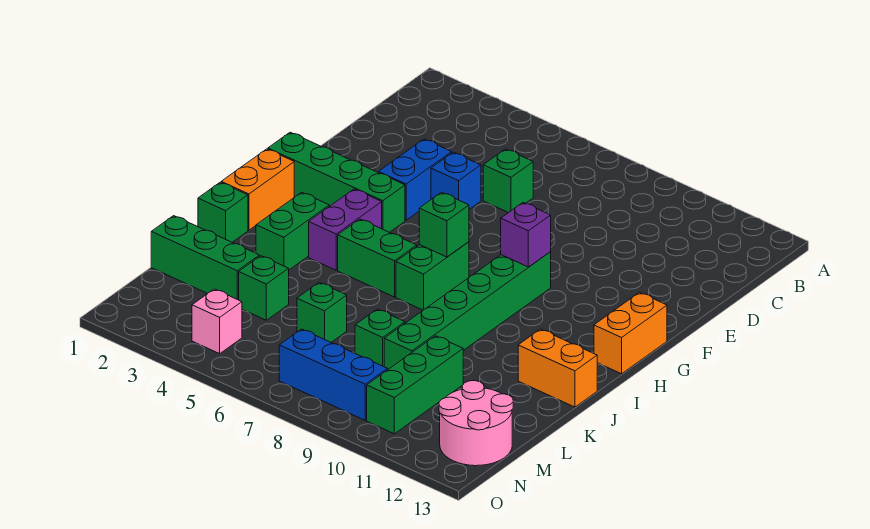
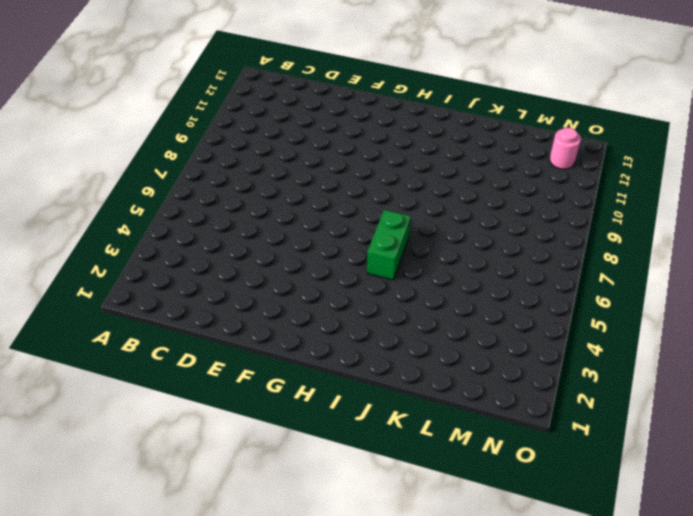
pink 1x1 round brick [550,128,581,169] -> pink 2x2 round brick [439,381,513,466]
none -> green 1x1 brick [483,149,533,213]
none -> blue 1x2 brick [379,139,452,220]
none -> blue 1x1 brick [431,152,481,209]

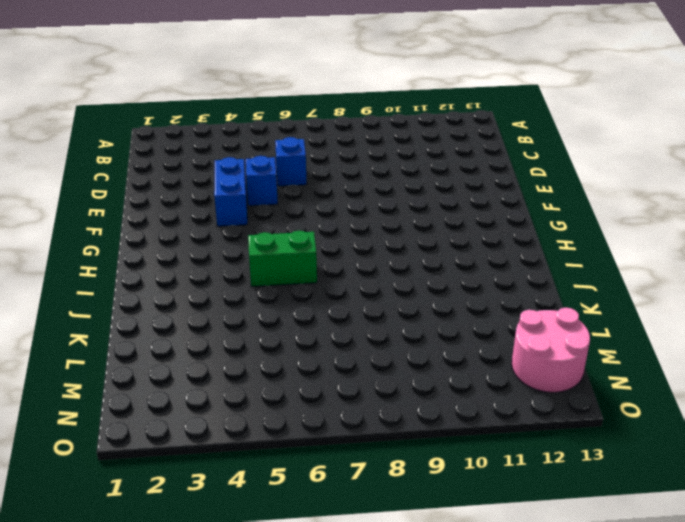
blue 1x1 brick [275,137,307,186] -> green 1x1 brick [483,149,533,213]
none -> green 1x4 brick [268,132,405,232]
none -> green 1x6 brick [384,252,551,369]
none -> orange 1x2 brick [594,293,667,374]

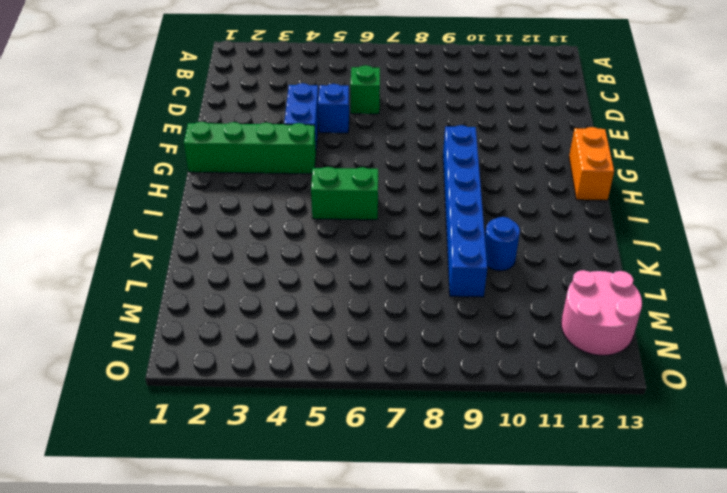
blue 1x6 brick [443,125,487,297] -> green 1x6 brick [384,252,551,369]
blue 1x1 round brick [485,217,520,271] -> none
none -> orange 1x2 brick [221,149,294,230]
none -> purple 1x2 brick [309,189,382,270]
none -> green 1x2 brick [396,242,469,310]

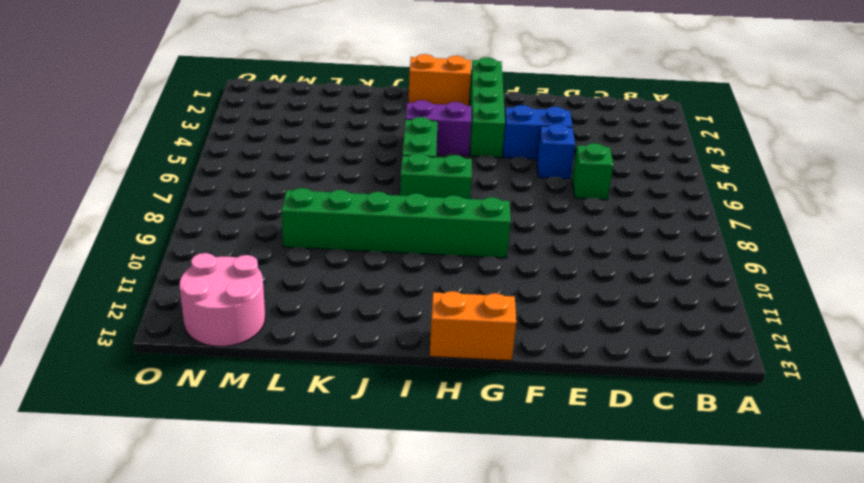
none -> green 1x2 brick [256,192,329,270]
none -> green 1x1 brick [198,182,248,242]
none -> orange 1x2 brick [518,329,597,407]

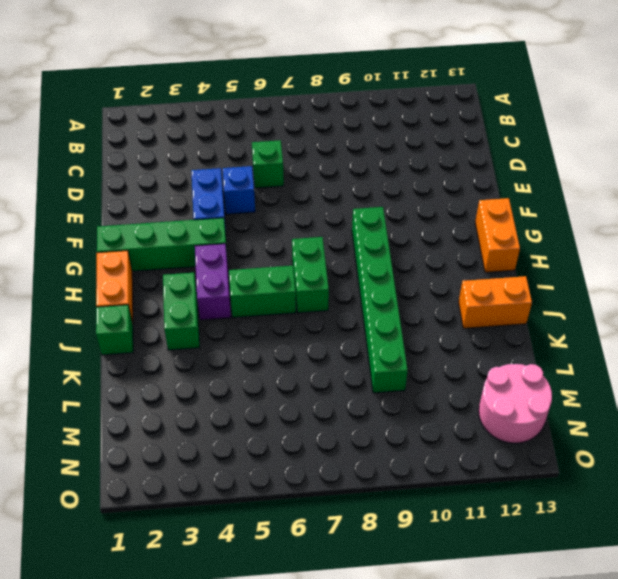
none -> green 1x3 brick [151,216,259,300]
none -> green 1x1 brick [239,256,289,320]
none -> green 1x1 brick [297,283,347,342]

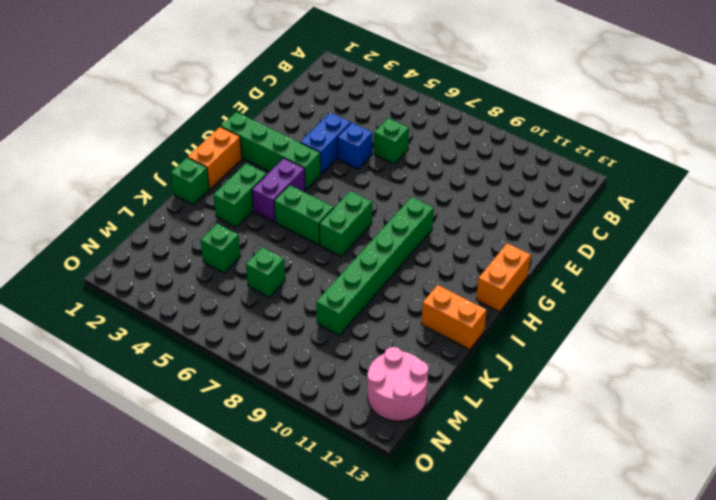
none -> green 1x3 brick [151,216,259,300]
none -> green 1x1 brick [355,309,405,367]
none -> green 1x3 brick [367,336,463,434]

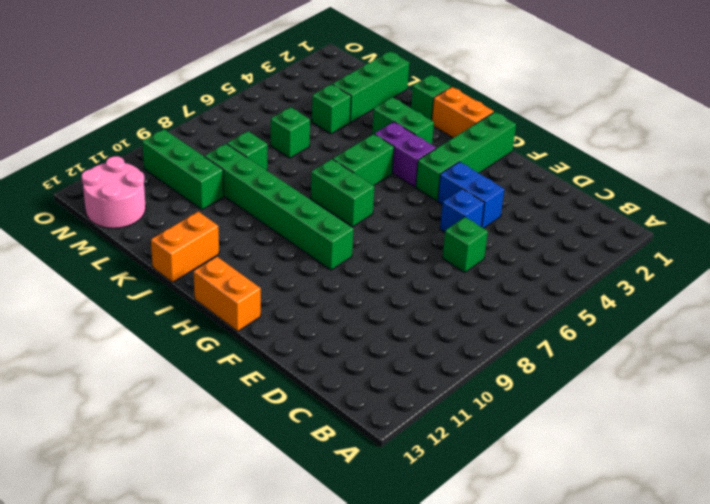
none -> pink 1x1 brick [192,289,242,354]
none -> blue 1x3 brick [279,329,388,420]
none -> purple 1x1 brick [501,203,551,267]

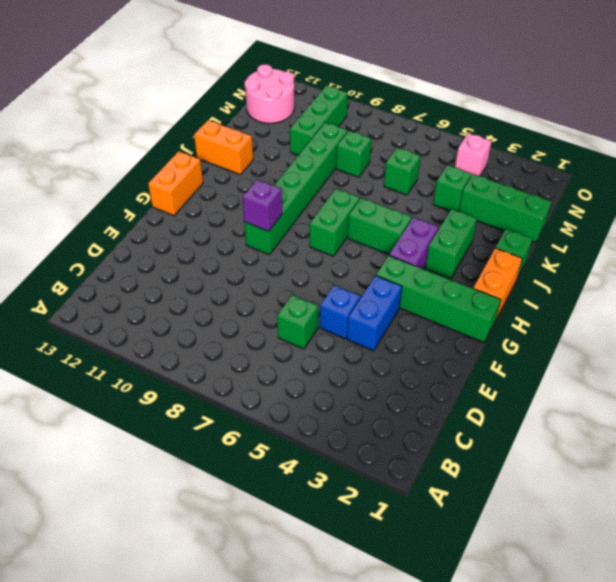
none -> blue 1x3 brick [279,329,388,420]
none -> green 1x1 brick [419,192,469,257]

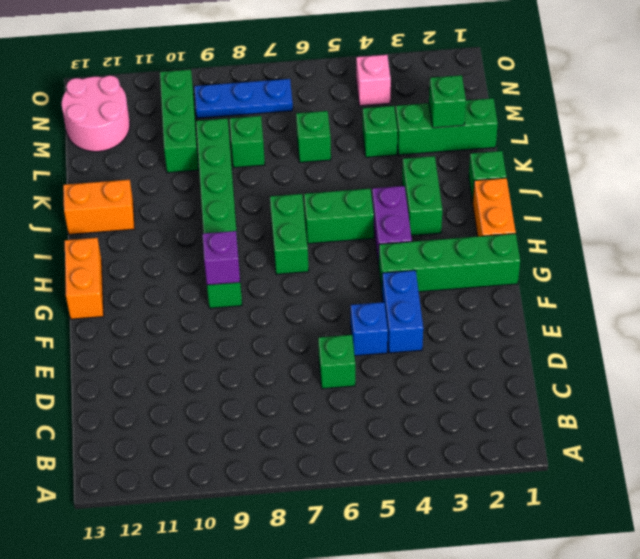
green 1x1 brick [429,75,466,128] -> green 1x1 brick moved to [419,192,469,257]
blue 1x3 plate [194,79,293,118] -> blue 1x3 brick [279,329,388,420]

